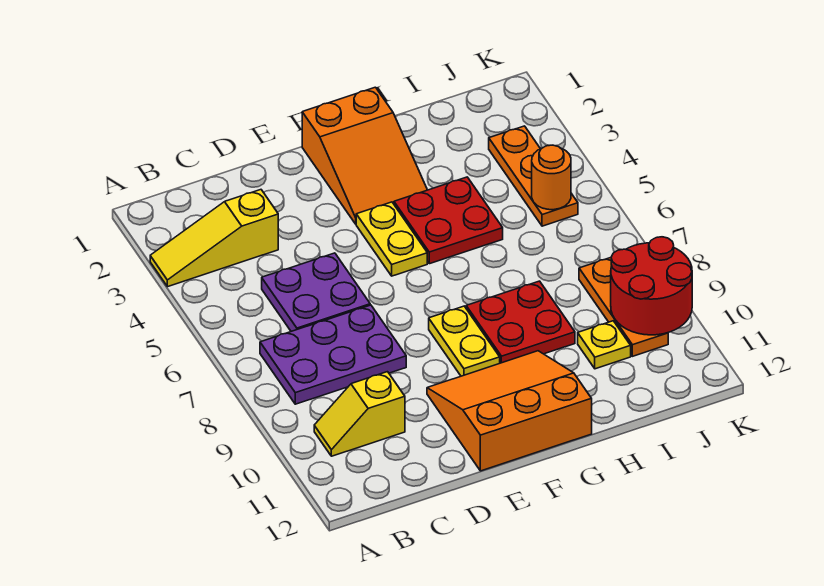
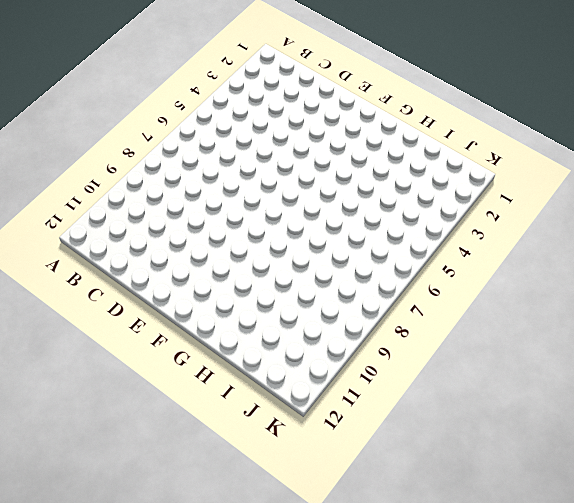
none -> yellow 1x3 slope [150,190,278,287]
none -> purple 2x3 plate [260,305,406,404]
none -> yellow 1x2 slope [314,372,405,456]

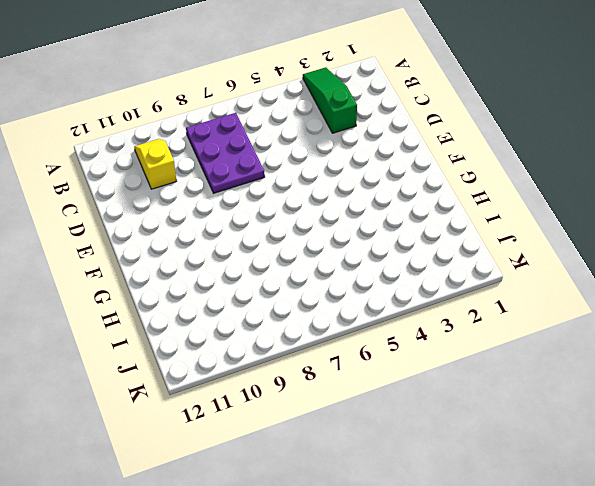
green 1x3 slope [303,67,357,133] -> yellow 1x3 slope [150,190,278,287]
none -> purple 2x2 plate [262,253,370,331]
none -> orange 3x3 slope [427,351,592,471]
none -> orange 2x3 slope [302,87,427,224]

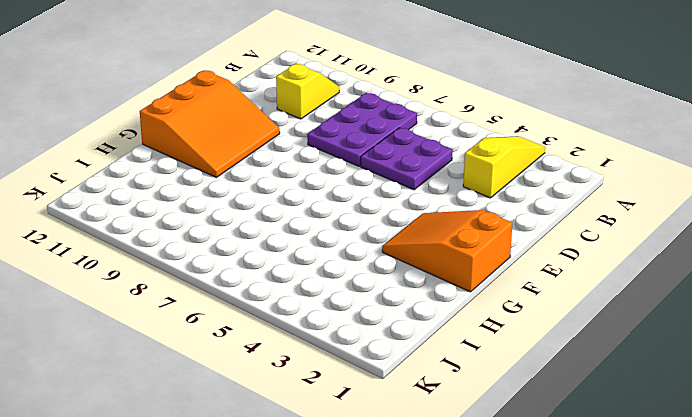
none -> yellow 1x2 plate [356,202,427,276]
none -> yellow 1x2 plate [429,306,500,376]
none -> red 2x2 plate [394,177,503,264]

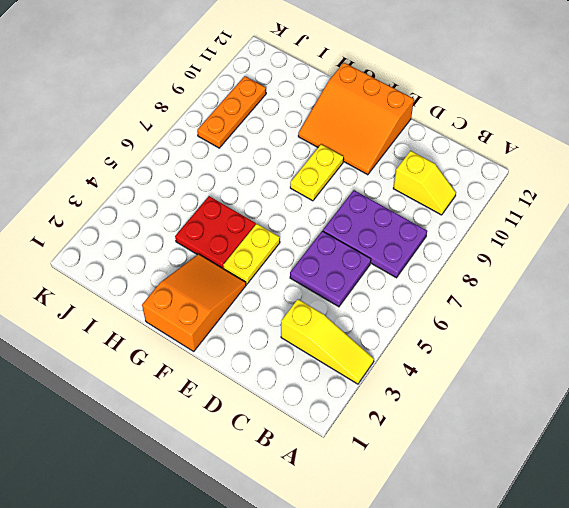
none -> red 2x2 plate [466,281,575,363]
none -> yellow 1x1 plate [578,321,631,369]
none -> orange 1x3 plate [489,126,578,226]

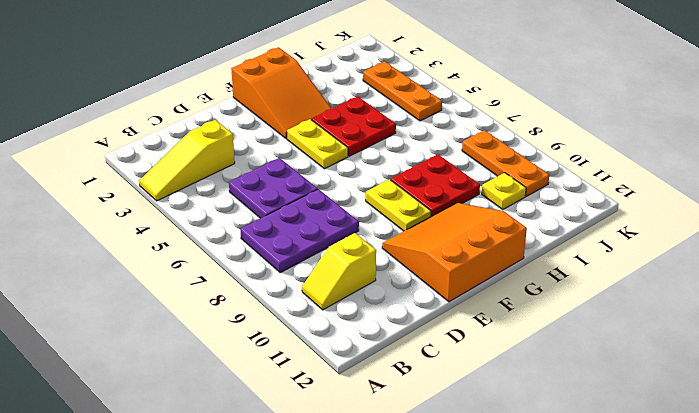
none -> orange 1x1 round brick [532,145,571,210]
none -> red 2x2 round brick [611,237,692,335]

